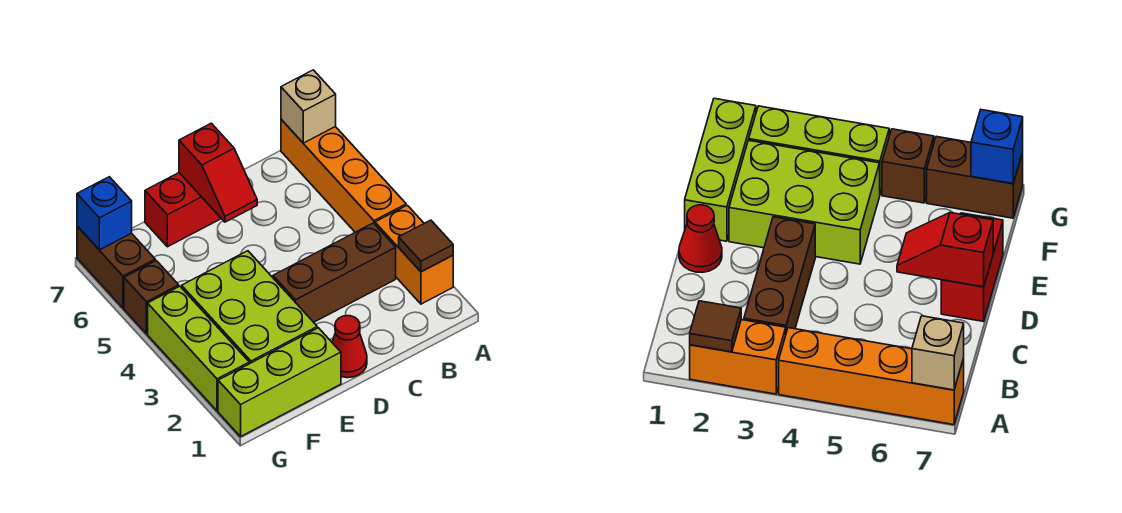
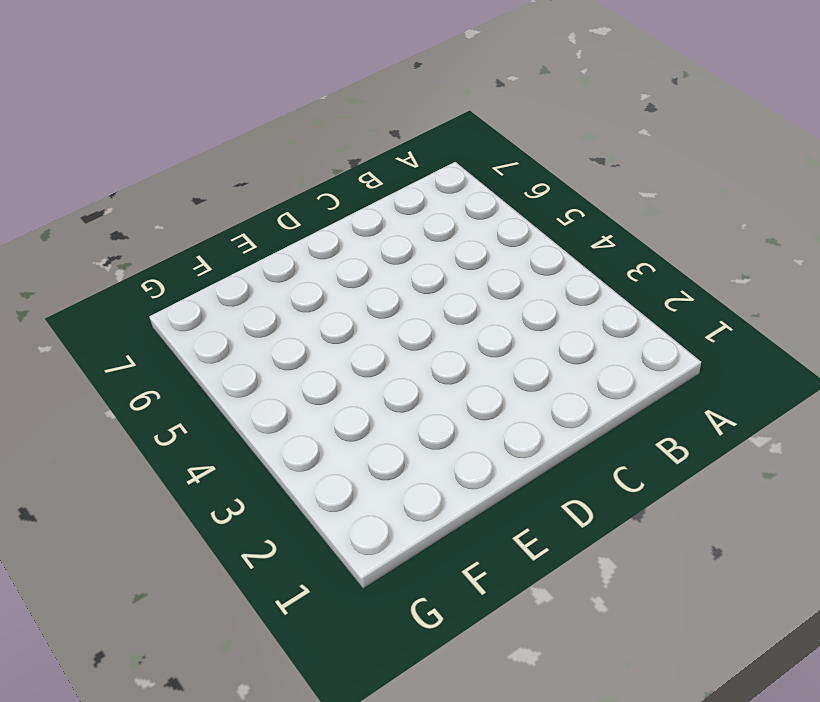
none -> orange 1x2 brick [375,205,453,304]
none -> orange 1x4 brick [281,119,406,232]
none -> brown 1x3 brick [273,223,396,322]

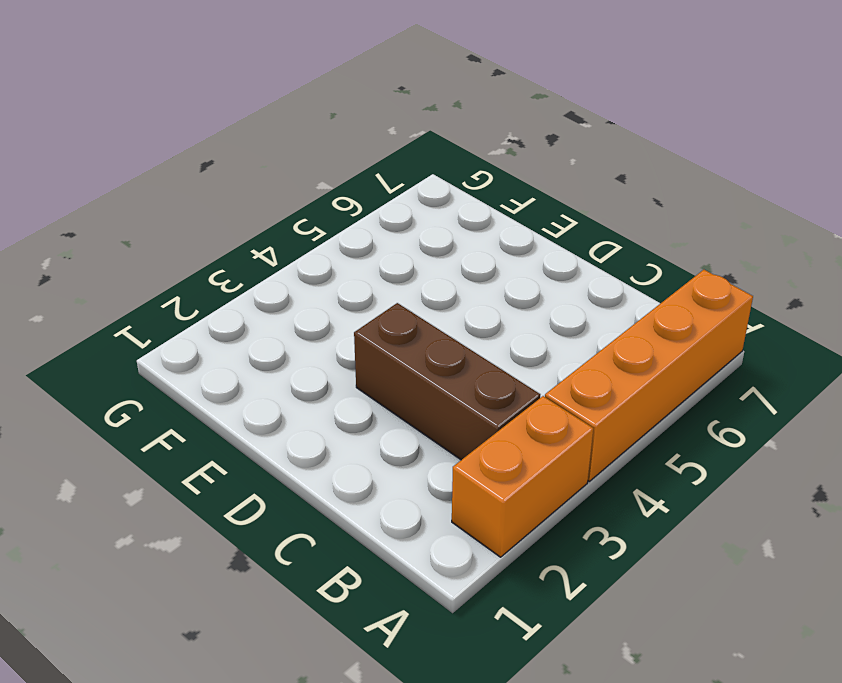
none -> red 1x1 cone [332,316,367,378]
none -> red 1x2 brick [145,173,221,247]
none -> lime 1x3 brick [218,328,341,436]

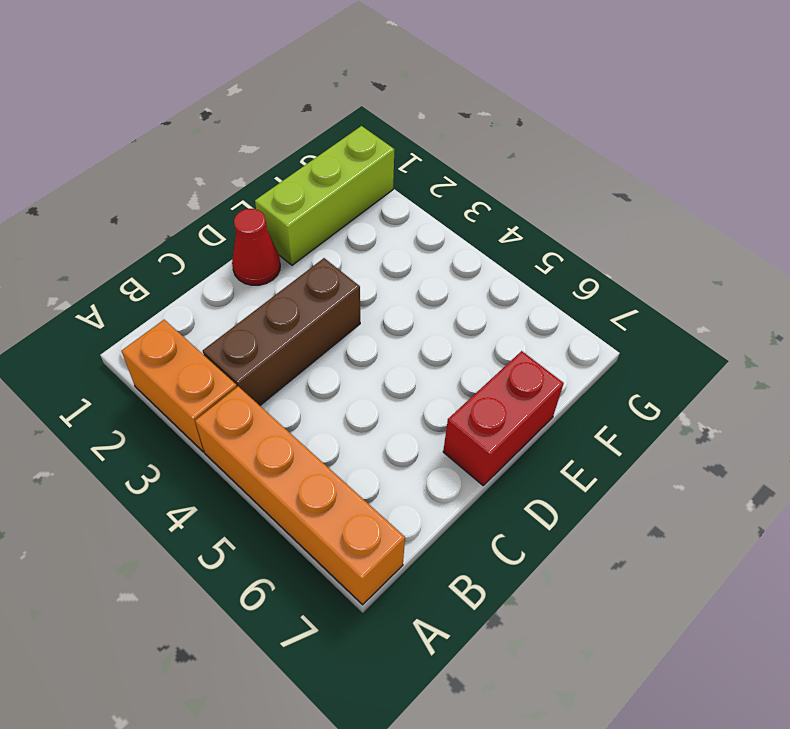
none -> lime 2x3 brick [182,251,317,364]
none -> lime 1x3 brick [148,286,249,411]
none -> brown 1x1 brick [124,261,179,334]

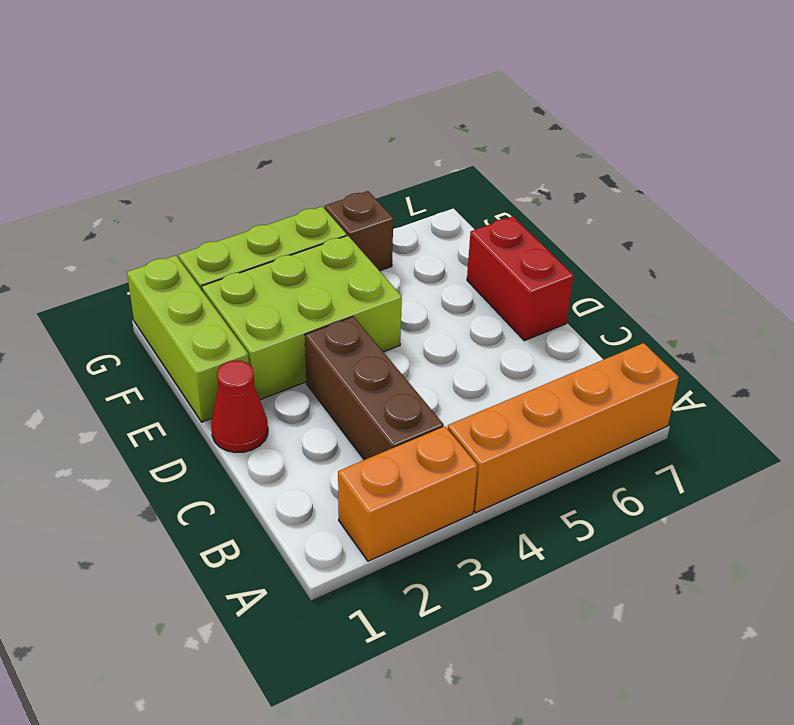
none -> brown 1x2 brick [77,226,155,308]
none -> brown 1x1 tile [399,220,453,272]
none -> tan 1x1 brick [281,70,336,143]

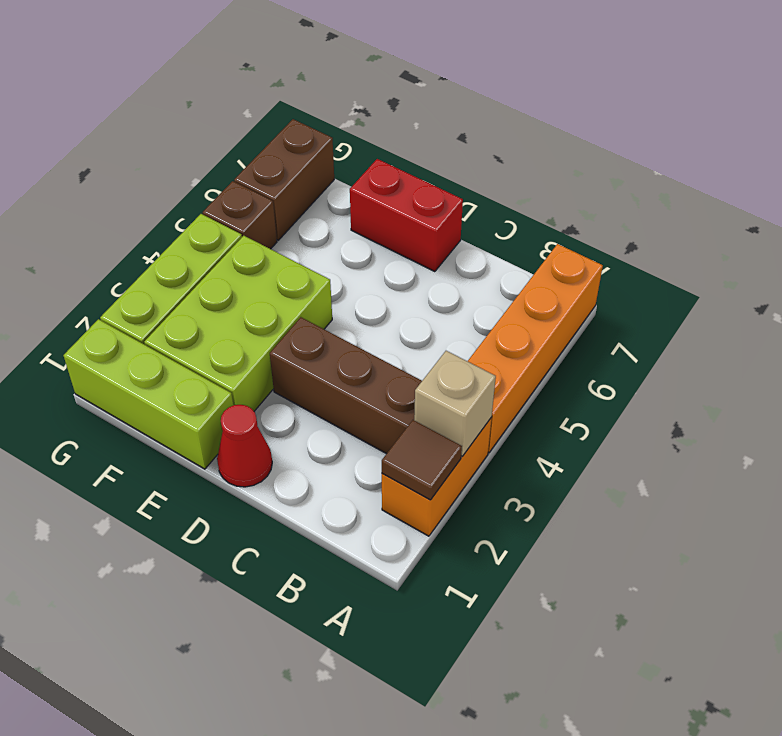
tan 1x1 brick [414,351,496,456] -> tan 1x1 brick moved to [281,70,336,143]
none -> red 1x2 slope [179,123,257,222]
none -> blue 1x1 brick [77,177,132,250]

